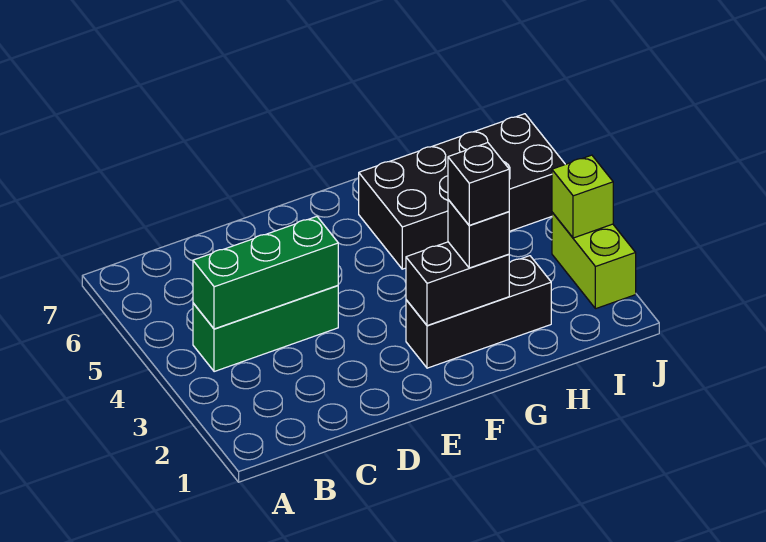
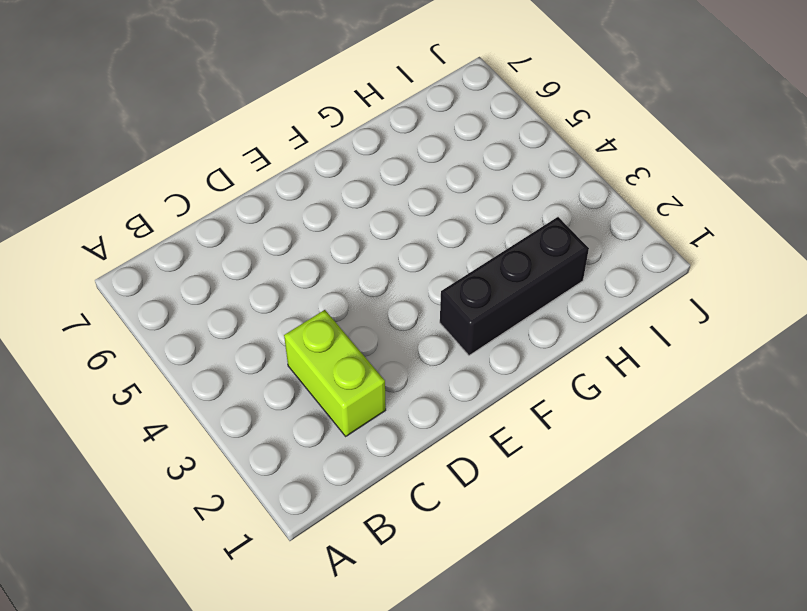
lime 1x2 brick [284,310,386,436] -> lime 1x2 brick moved to [552,212,636,309]
none -> green 1x3 brick [193,285,338,372]
none -> black 2x4 brick [359,114,565,269]

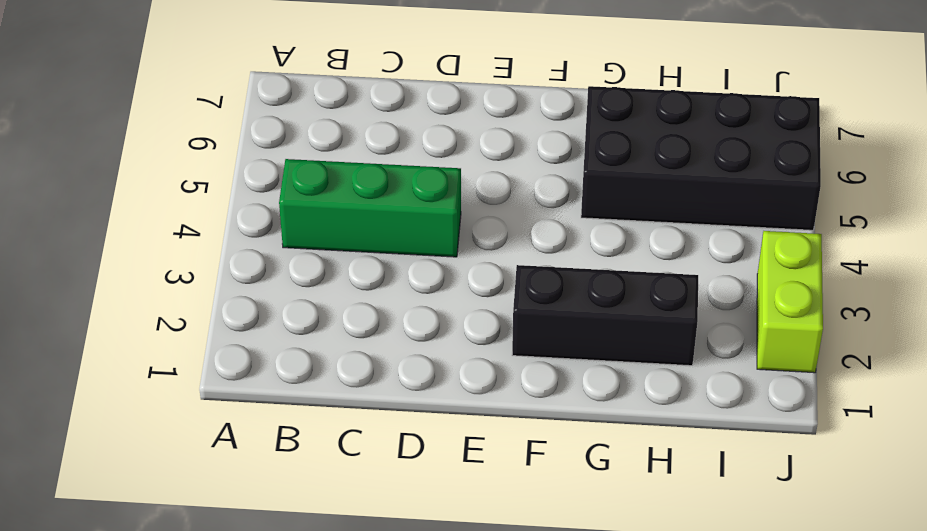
none -> green 1x3 brick [193,217,338,329]
none -> black 1x2 brick [406,242,509,326]

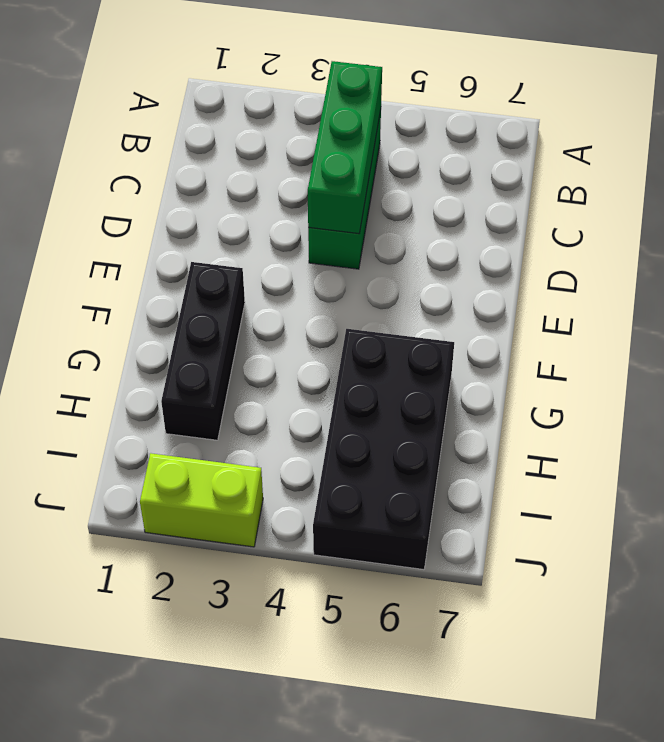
none -> black 1x2 brick [406,242,509,326]
none -> lime 1x1 brick [552,155,613,238]

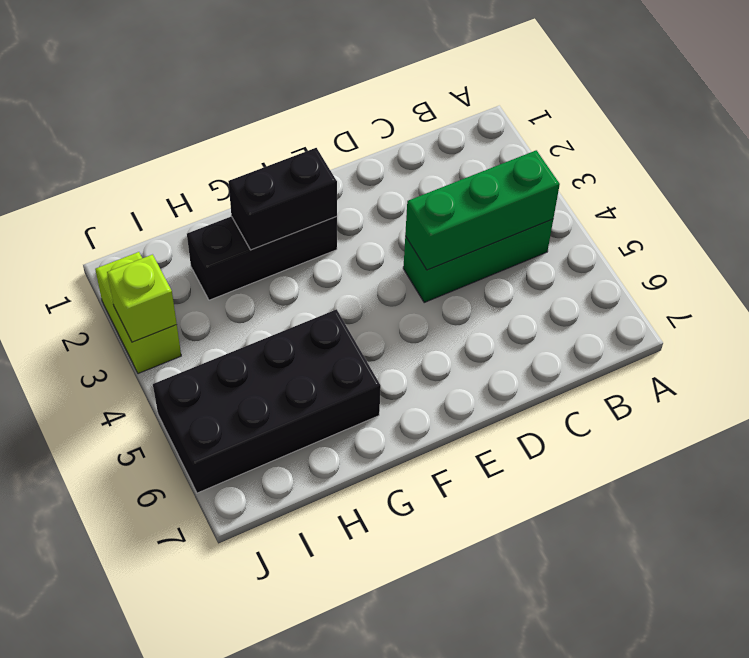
none -> black 1x1 brick [448,200,509,268]
none -> black 1x1 brick [448,143,509,225]

